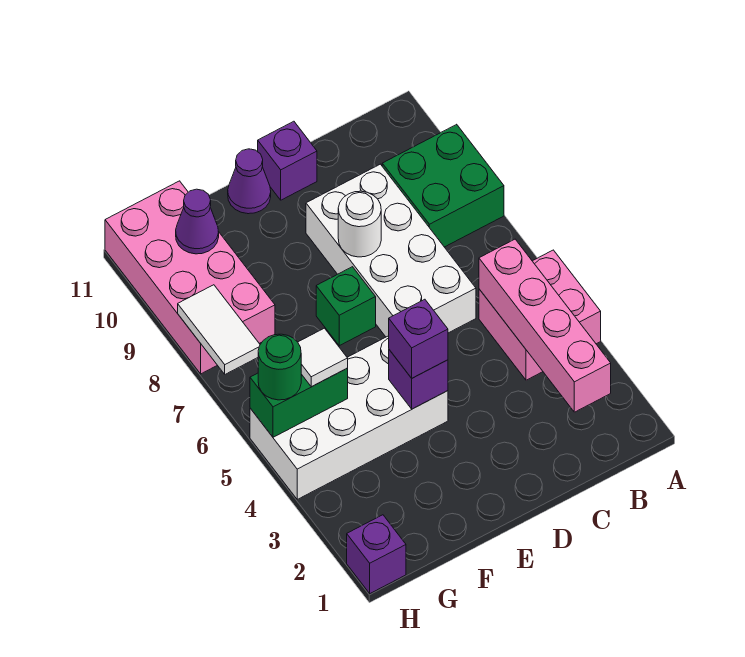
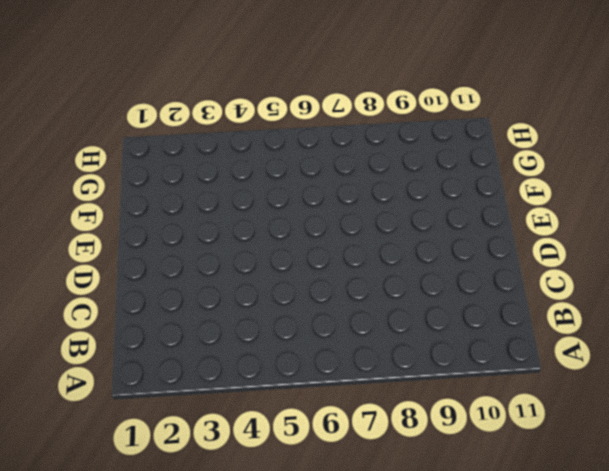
none -> pink 2x2 brick [479,250,601,380]
none -> green 2x2 brick [382,124,504,247]
none -> white 2x4 brick [306,164,476,337]

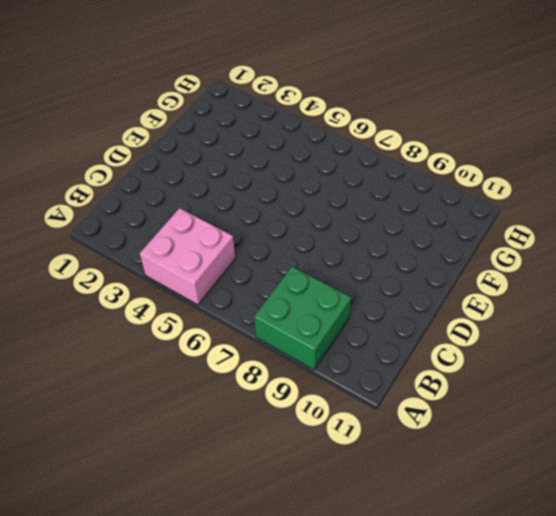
none -> white 2x4 brick [306,164,476,337]
none -> purple 1x1 brick [258,121,317,200]
none -> white 2x4 brick [250,336,448,499]

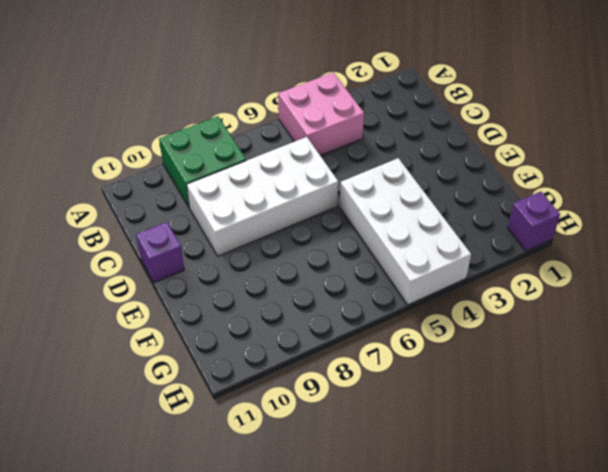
none -> green 1x1 brick [316,267,376,346]
none -> purple 1x1 cone [228,149,271,214]
none -> pink 2x4 brick [105,181,275,374]

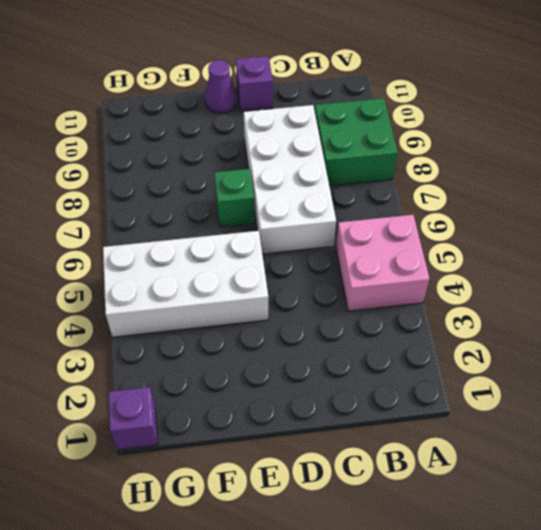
none -> pink 2x4 brick [105,181,275,374]
none -> pink 1x4 brick [479,239,611,412]
none -> white 1x1 round brick [338,191,381,257]

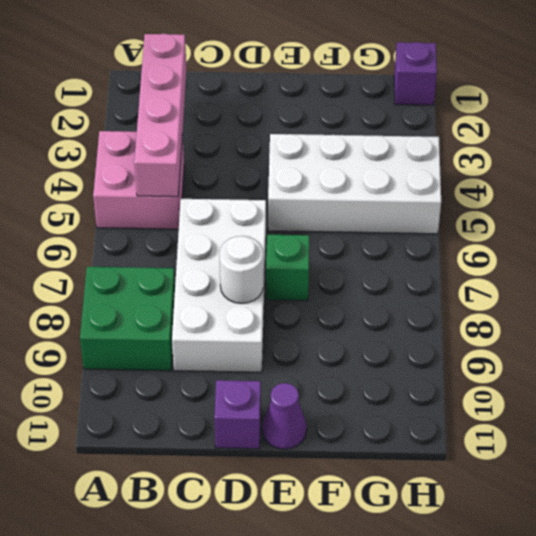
none -> pink 2x4 brick [105,181,275,374]
none -> purple 1x1 brick [389,350,448,409]
none -> green 1x2 brick [250,368,348,437]

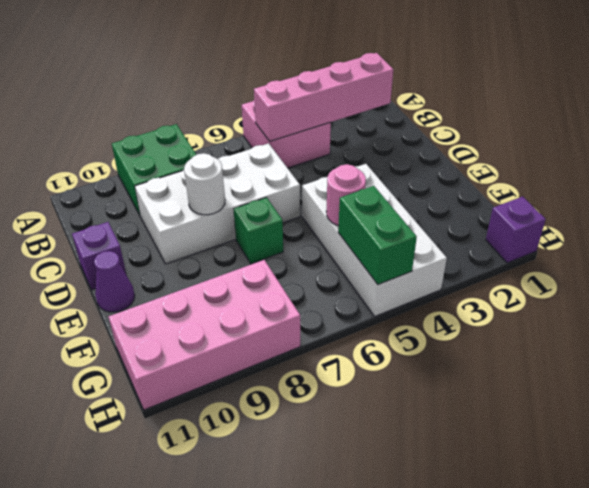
pink 1x1 round brick [326,164,366,226] -> none
none -> purple 1x1 brick [389,350,448,409]
none -> purple 1x1 cone [176,189,219,254]
none -> white 1x2 tile [178,285,260,374]

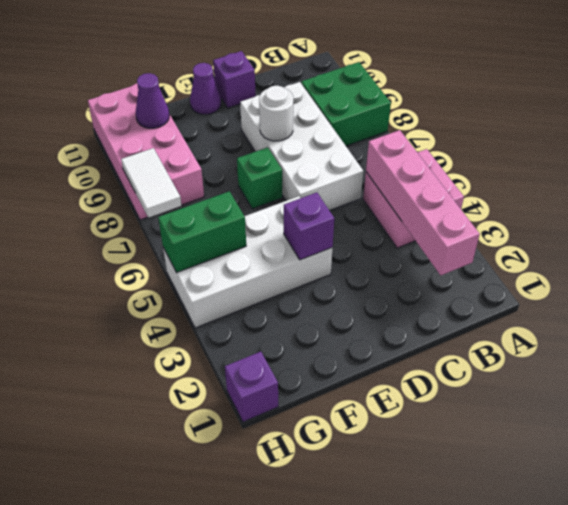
none -> purple 1x1 brick [389,299,448,378]
none -> white 1x1 tile [298,328,348,387]
none -> green 1x1 round brick [258,334,301,400]

